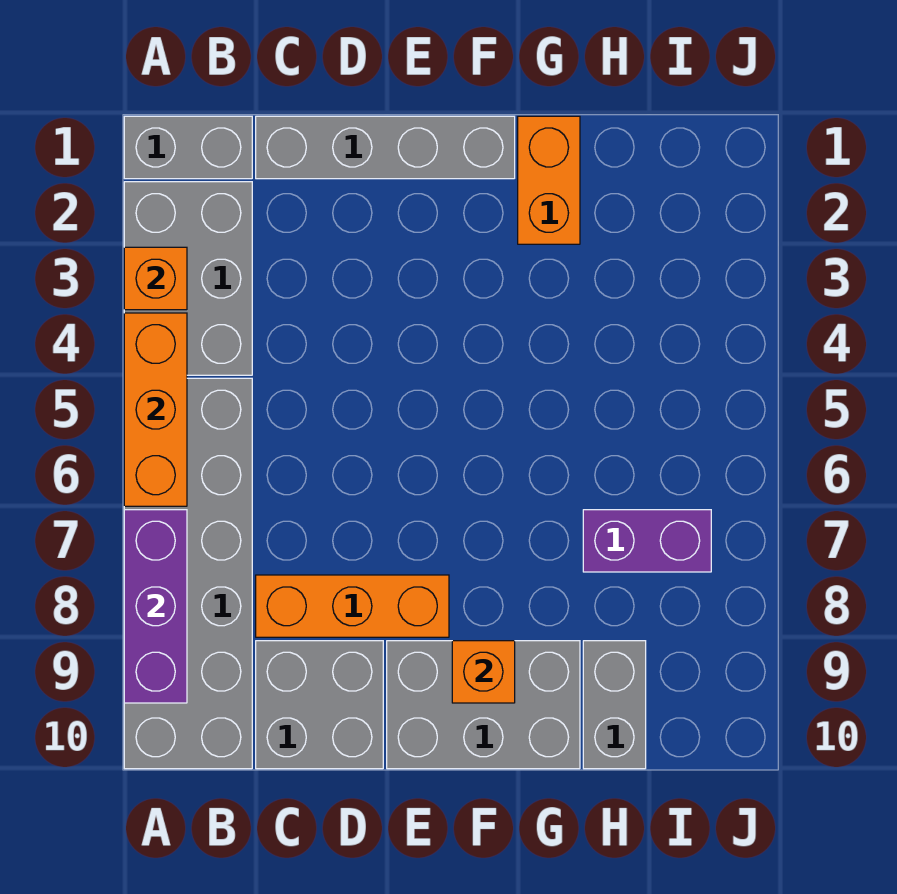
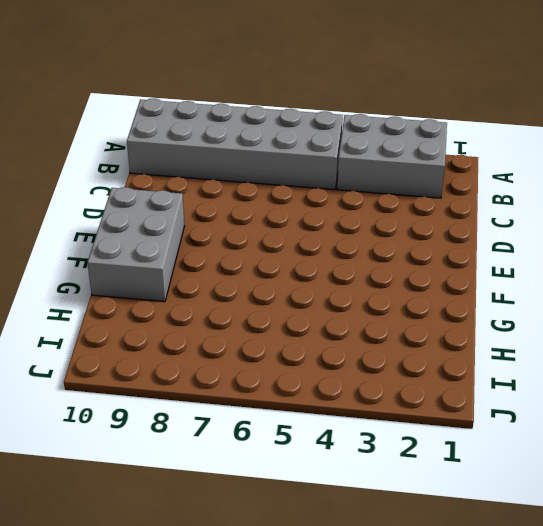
none -> grey 1x2 brick [124,116,252,179]
none -> grey 1x4 brick [256,116,515,179]
none -> orange 1x3 brick [256,575,449,637]

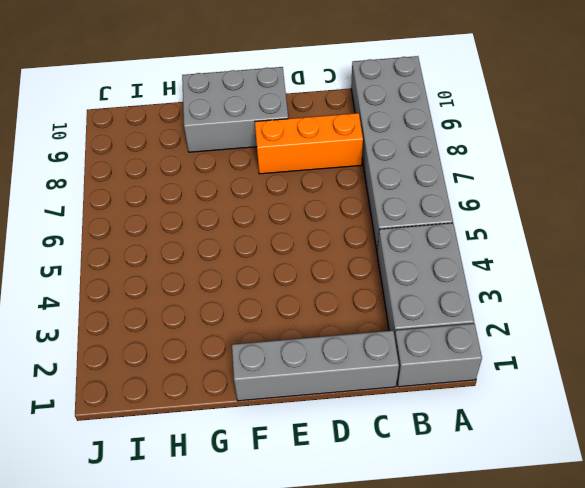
none -> grey 2x2 brick [256,641,383,769]
none -> orange 1x2 brick [518,116,580,244]
none -> purple 1x2 brick [583,510,711,572]

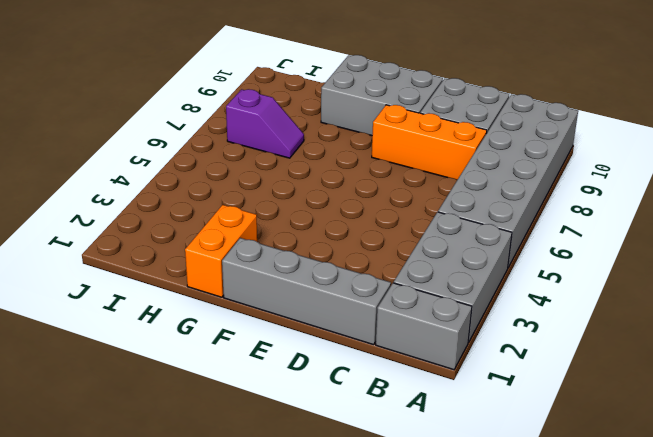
purple 1x2 slope [226,89,304,158] -> purple 1x2 brick [583,510,711,572]
none -> grey 1x2 brick [583,641,646,769]
none -> orange 1x1 brick [124,247,187,310]
none -> orange 1x3 brick [124,313,187,506]

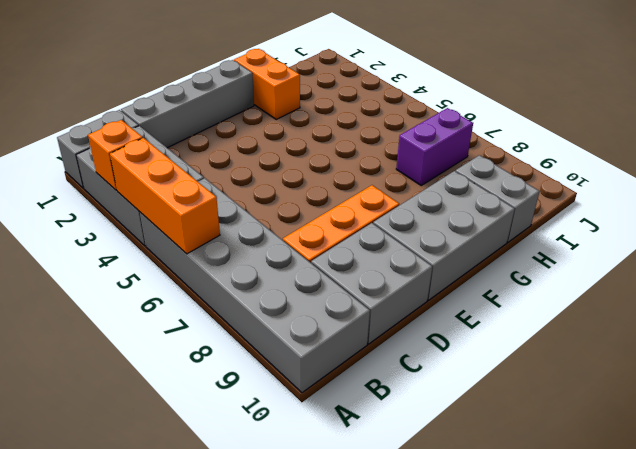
none -> purple 1x3 brick [124,510,187,703]
none -> orange 1x1 brick [452,641,515,703]

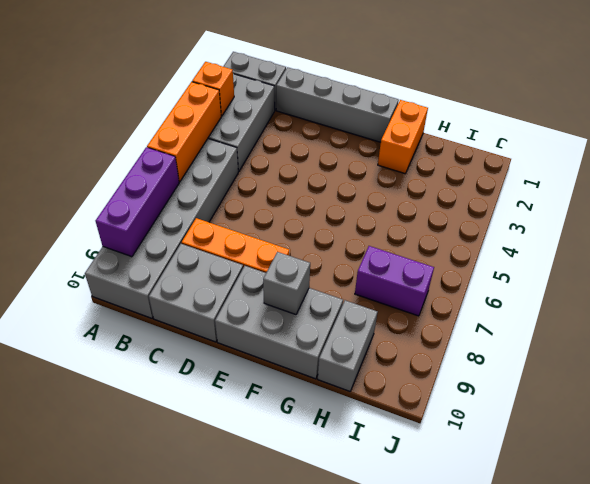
grey 1x1 brick [263,252,310,315] -> orange 1x1 brick [452,641,515,703]

